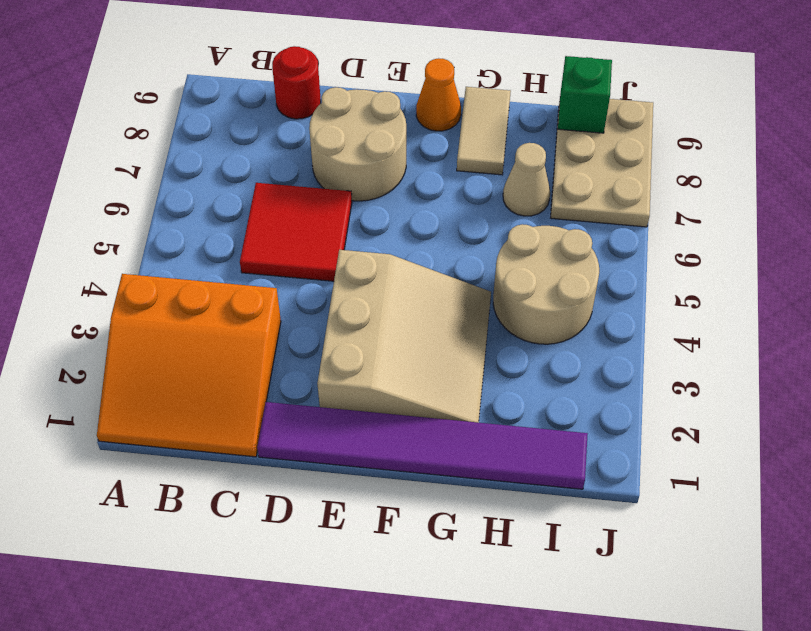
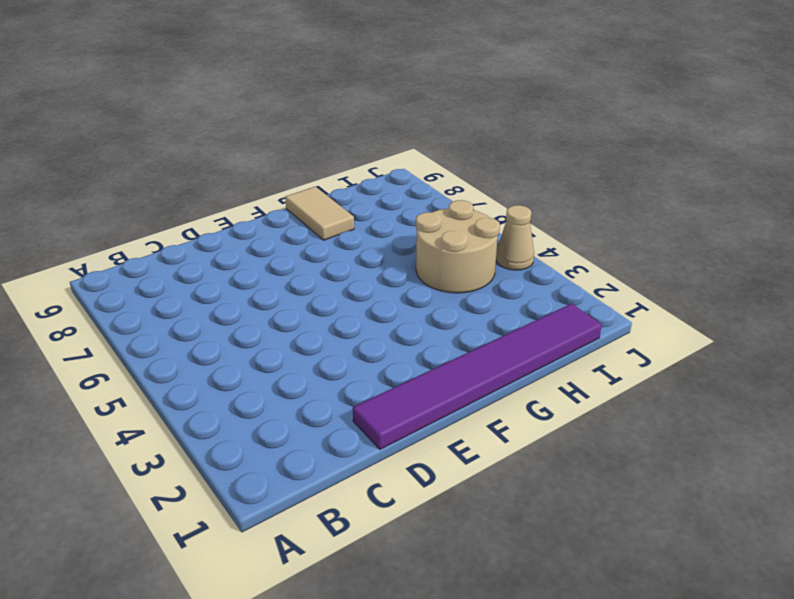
tan 1x1 cone [496,205,534,270] -> tan 1x1 cone moved to [503,143,550,216]
none -> orange 3x3 slope [97,274,281,457]
none -> red 2x2 tile [240,183,352,281]
none -> red 1x1 round brick [272,46,321,119]

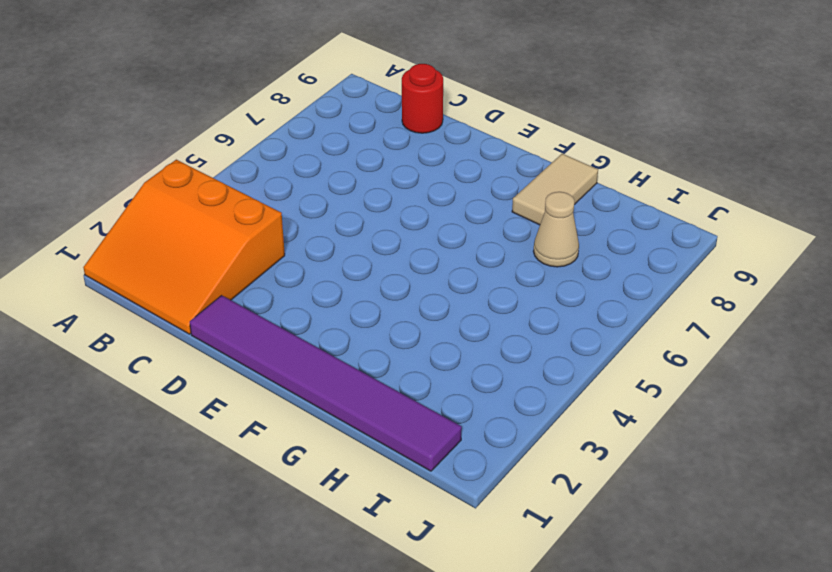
none -> red 2x2 tile [240,183,352,281]
none -> tan 2x2 round brick [309,87,406,201]
none -> tan 3x3 slope [317,250,491,423]

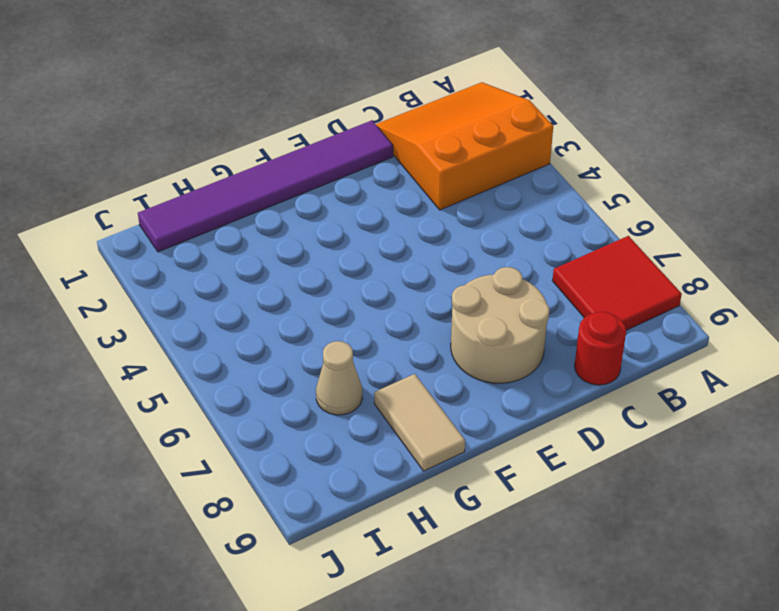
red 2x2 tile [552,236,682,330] -> red 2x2 tile moved to [240,183,352,281]
none -> tan 3x3 slope [317,250,491,423]
none -> orange 1x1 cone [416,58,461,131]
none -> tan 2x2 round brick [493,224,599,344]

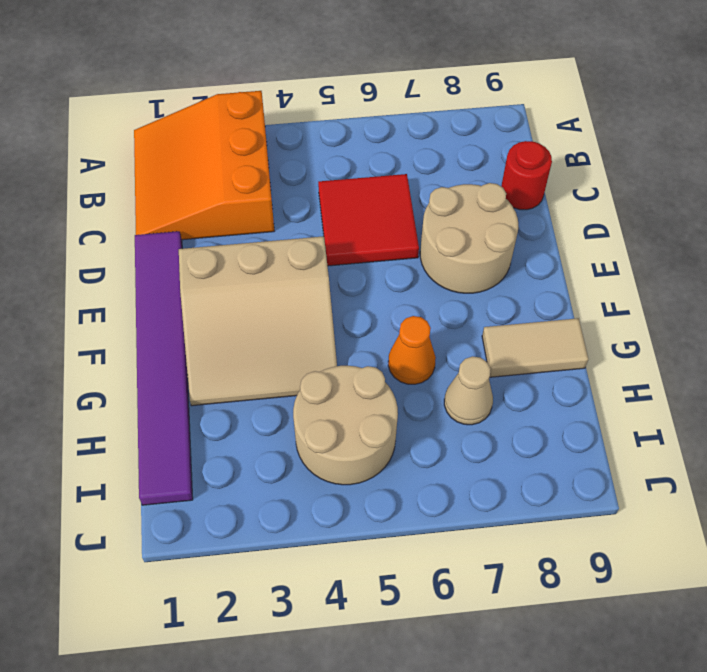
orange 1x1 cone [388,316,436,384] -> orange 1x1 cone moved to [416,58,461,131]
none -> tan 2x3 plate [551,99,653,227]
none -> green 1x1 brick [558,56,612,133]

